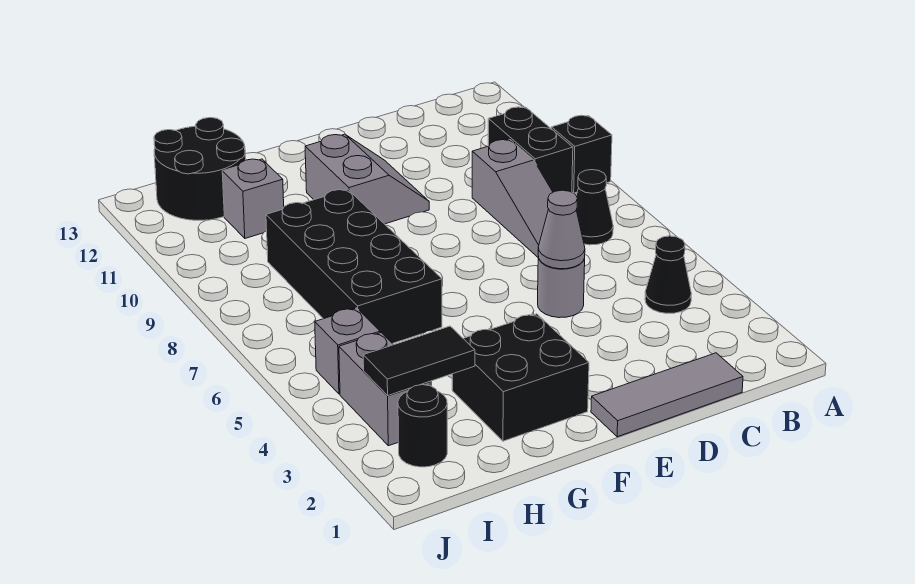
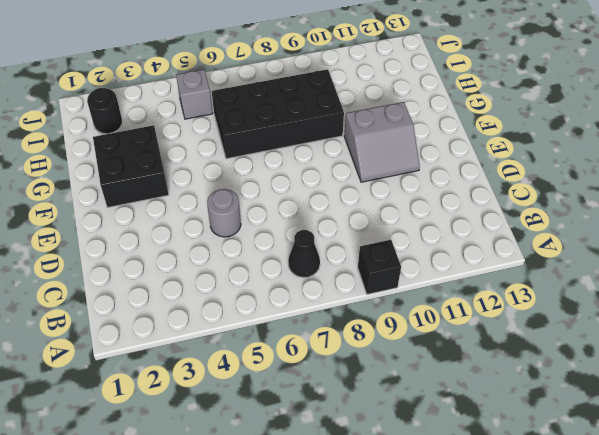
none -> black 1x1 cone [645,236,691,313]
none -> black 1x2 brick [488,107,573,192]
none -> grey 1x3 tile [591,353,743,437]

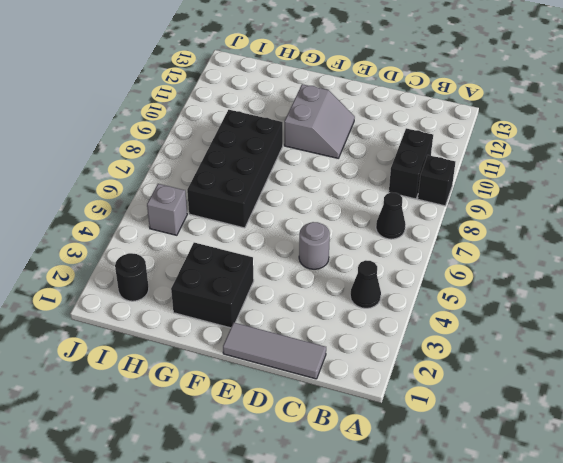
none -> grey 1x3 slope [472,140,553,257]
none -> grey 1x1 brick [222,159,284,238]
none -> black 2x2 round brick [154,118,246,220]

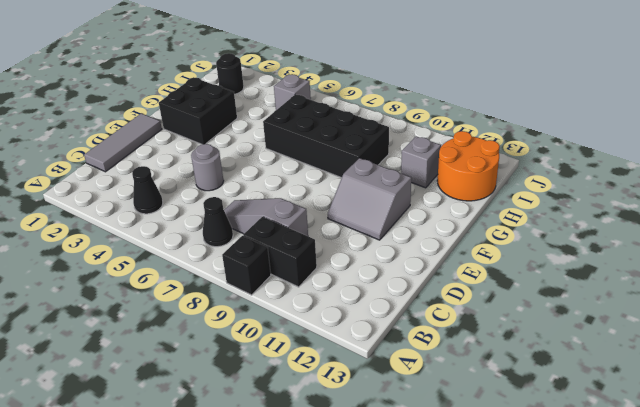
orange 2x2 round brick [437,131,500,201] -> black 2x2 round brick [154,118,246,220]
none -> grey 1x2 brick [339,333,430,446]
none -> grey 1x1 cone [538,190,585,269]
none -> black 1x2 tile [363,326,475,396]

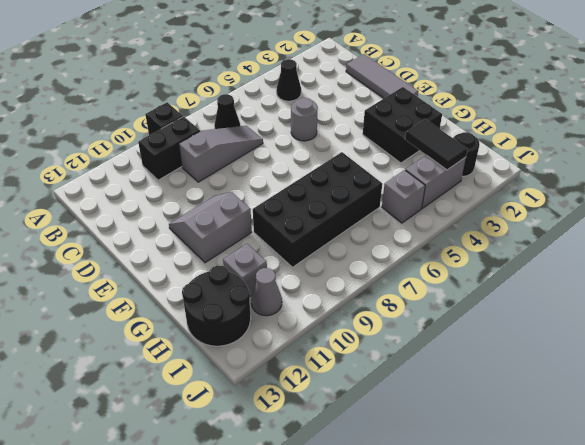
grey 1x1 cone [251,268,282,316] -> grey 1x1 cone moved to [538,190,585,269]

